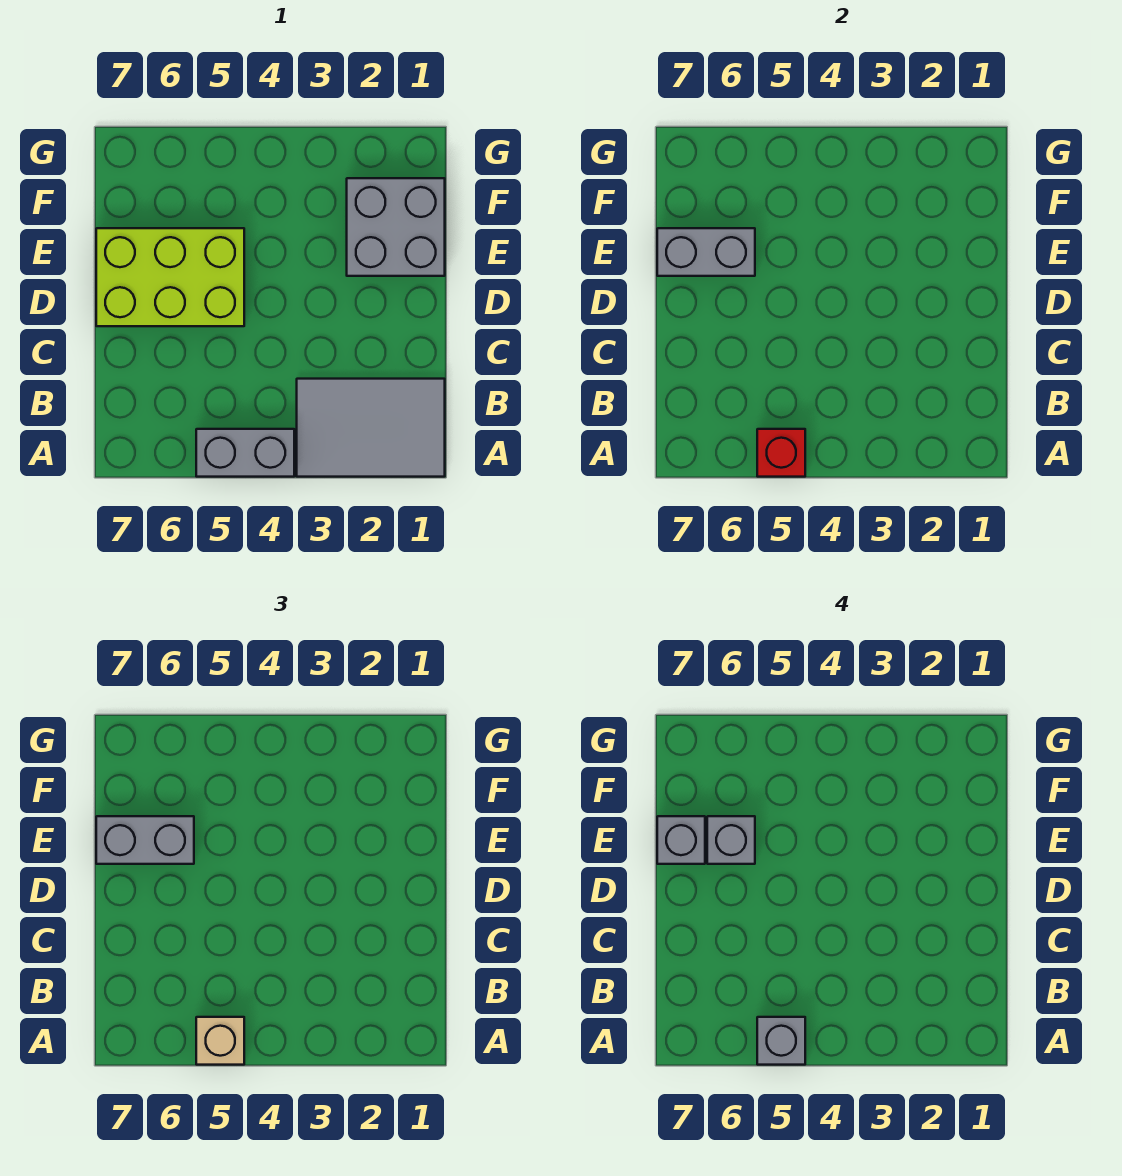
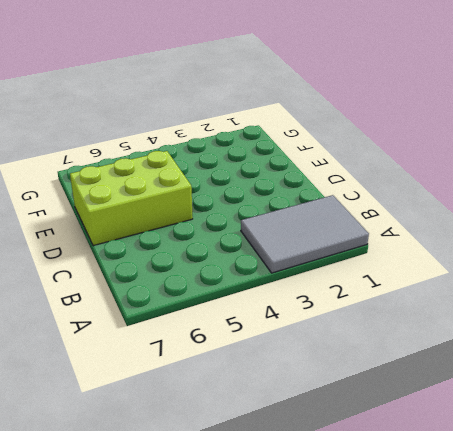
none -> grey 1x2 brick [196,429,294,477]
none -> grey 2x2 brick [347,178,445,276]

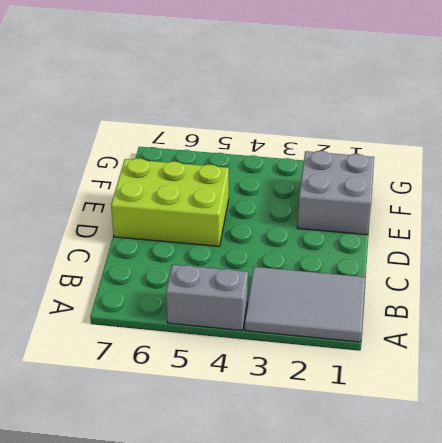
none -> red 1x1 brick [757,429,805,477]
none -> grey 1x2 brick [657,228,755,276]

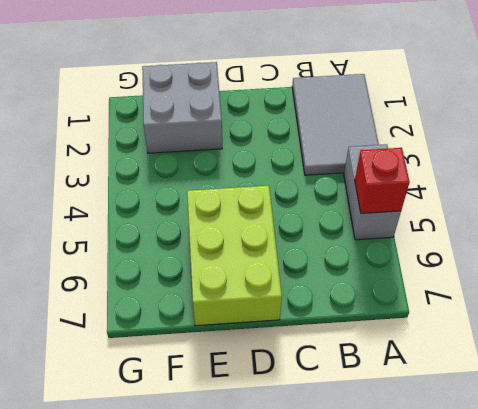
none -> grey 1x2 brick [657,228,755,276]
none -> tan 1x1 brick [196,1017,244,1065]

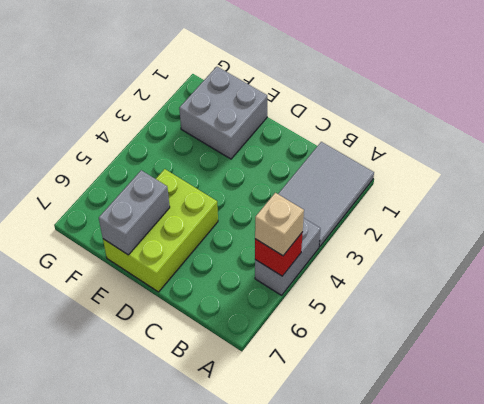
none -> grey 1x2 brick [96,816,194,864]
none -> grey 1x1 brick [757,1017,805,1065]

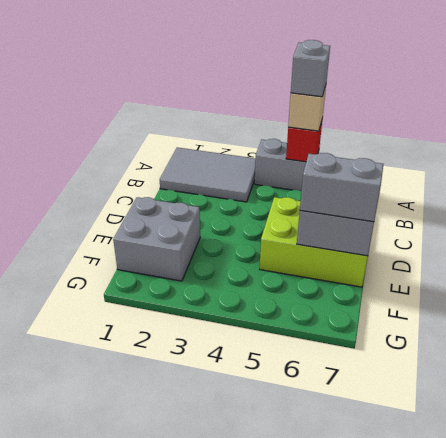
none -> grey 1x1 brick [707,816,755,864]
none -> grey 1x1 brick [657,816,705,864]

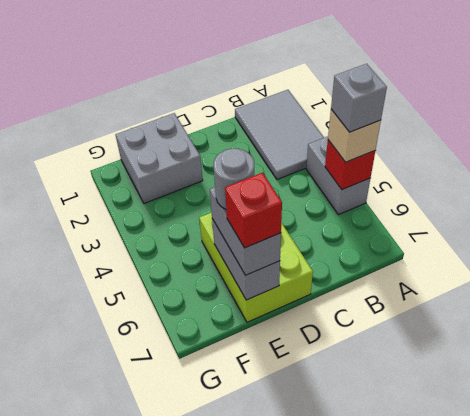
grey 1x1 round brick [214,148,255,209] -> grey 1x1 brick [707,816,755,864]
red 1x1 brick [225,173,282,248] -> grey 1x1 brick [657,816,705,864]

